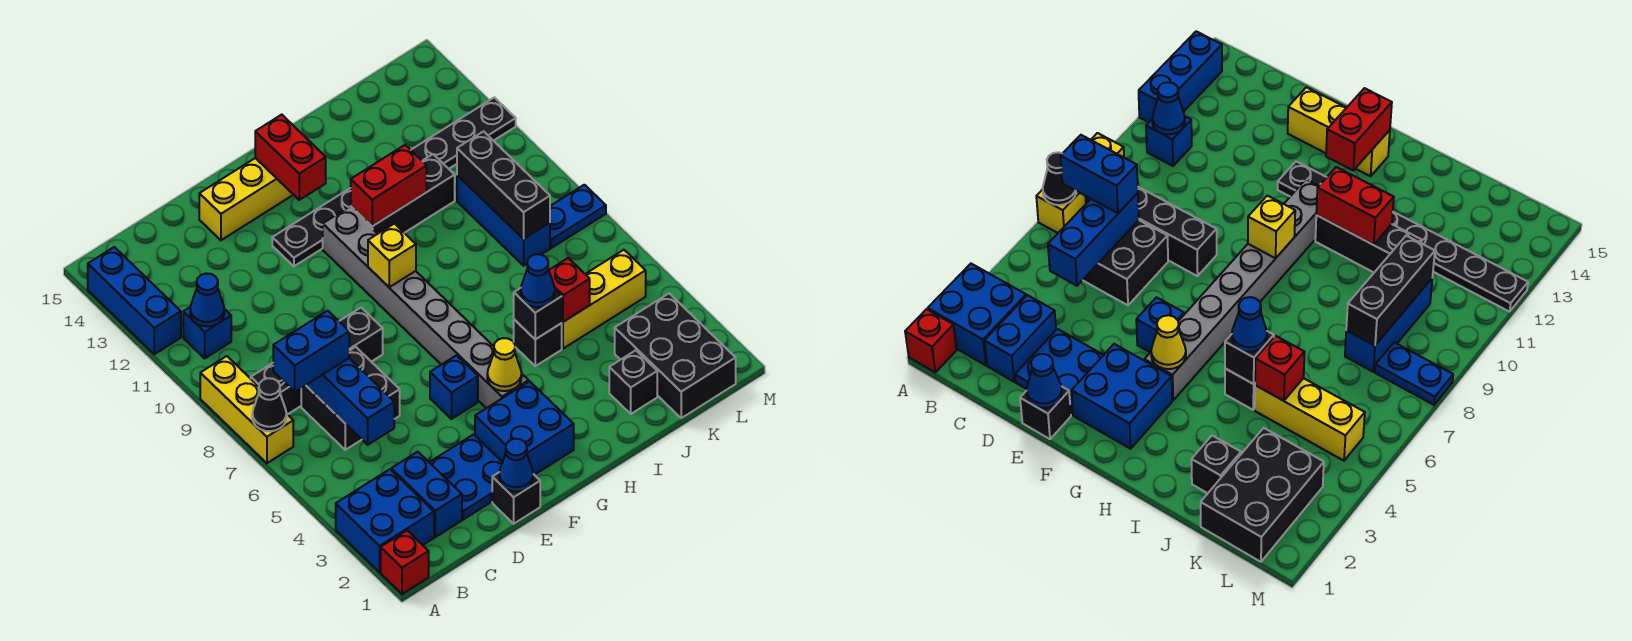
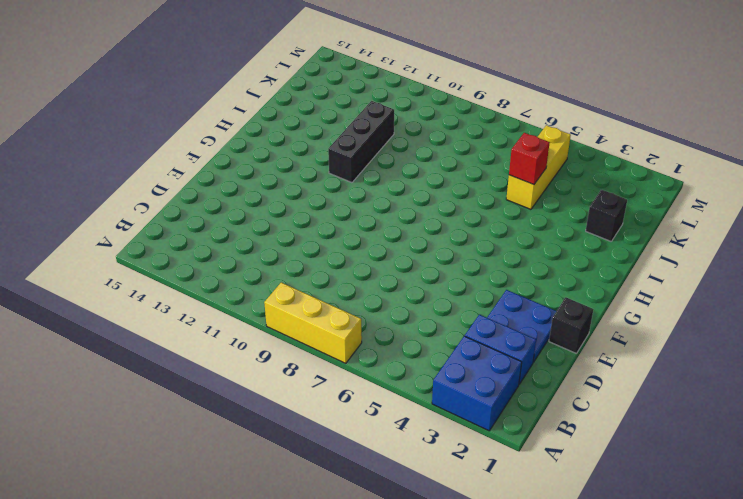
none -> red 1x1 brick [381,531,429,594]
none -> blue 1x3 brick [88,247,181,354]
none -> black 1x4 brick [251,308,383,414]
none -> blue 1x1 brick [183,307,231,358]

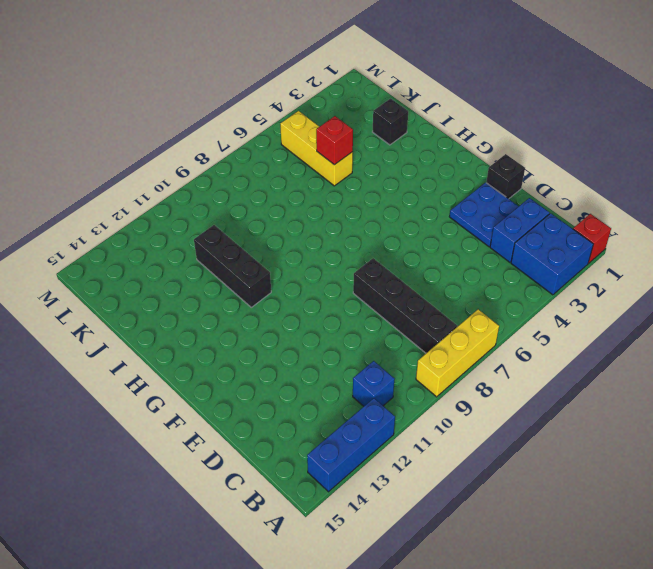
none -> black 2x2 brick [301,347,400,450]
none -> yellow 1x3 brick [199,158,293,240]
none -> blue 2x2 brick [475,381,574,475]
none -> blue 1x1 brick [430,355,478,419]

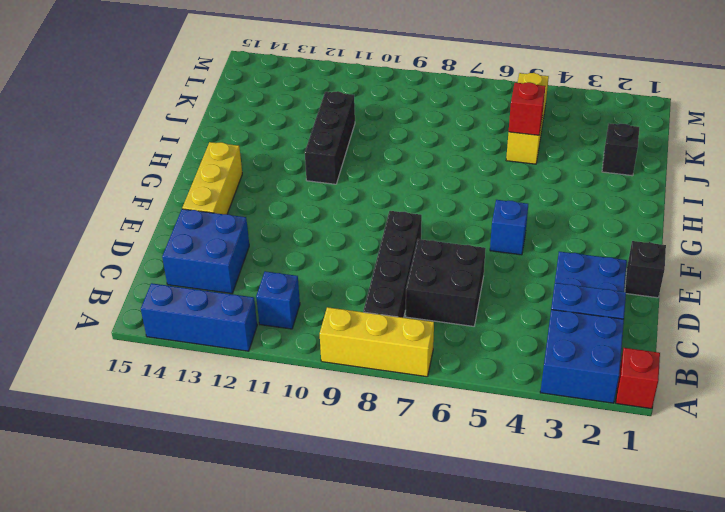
blue 2x2 brick [162,209,249,293] -> blue 2x2 brick moved to [475,381,574,475]
none -> black 1x8 plate [272,97,516,266]
none -> grey 1x8 brick [323,207,529,408]
none -> black 1x1 brick [514,319,562,366]
none -> black 2x3 brick [615,293,736,418]

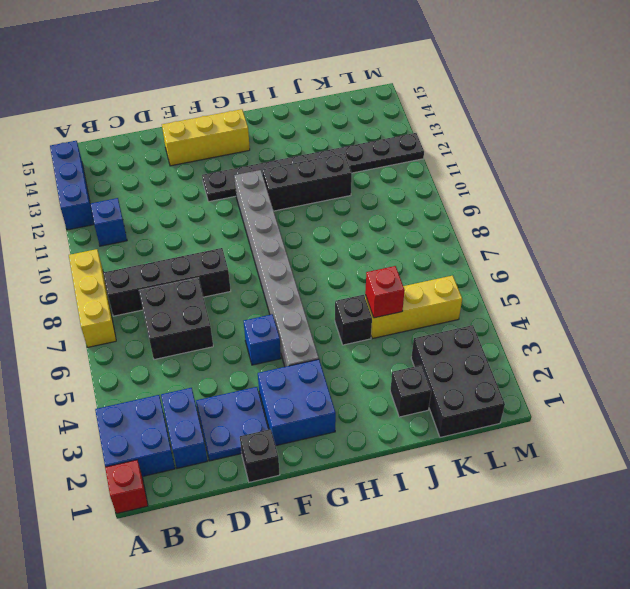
none -> blue 1x3 brick [457,175,550,266]
none -> blue 1x2 plate [550,185,606,248]
none -> black 1x1 cone [252,378,287,431]
none -> blue 1x1 cone [190,274,224,326]

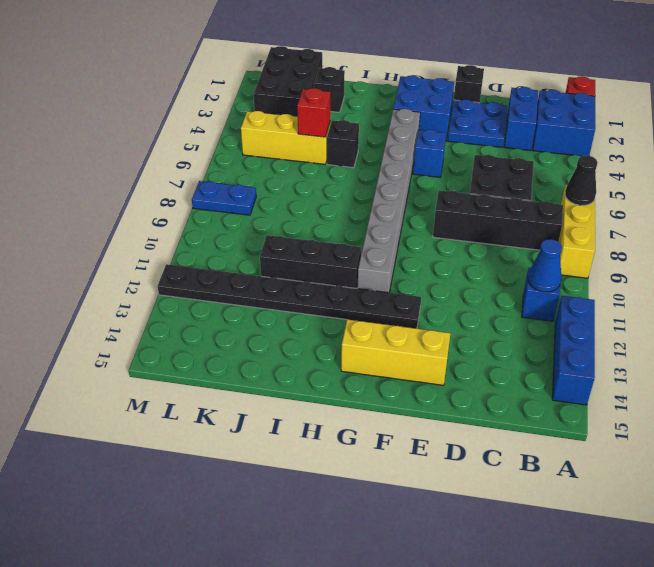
none -> blue 1x3 brick [457,175,550,266]
none -> blue 1x3 brick [306,358,394,445]
none -> blue 1x1 cone [499,439,533,492]
none -> yellow 1x1 cone [487,338,522,391]

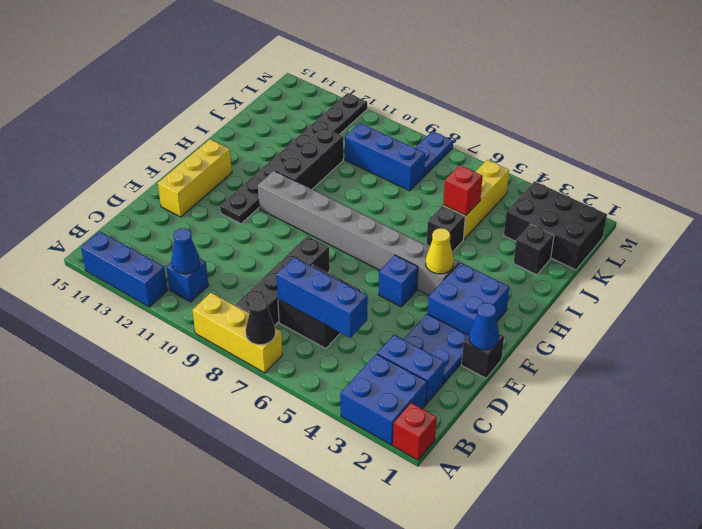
none -> yellow 1x1 brick [368,224,416,287]
none -> red 1x2 brick [255,115,326,200]
none -> red 1x2 brick [351,145,427,226]
none -> black 1x1 brick [514,288,562,339]

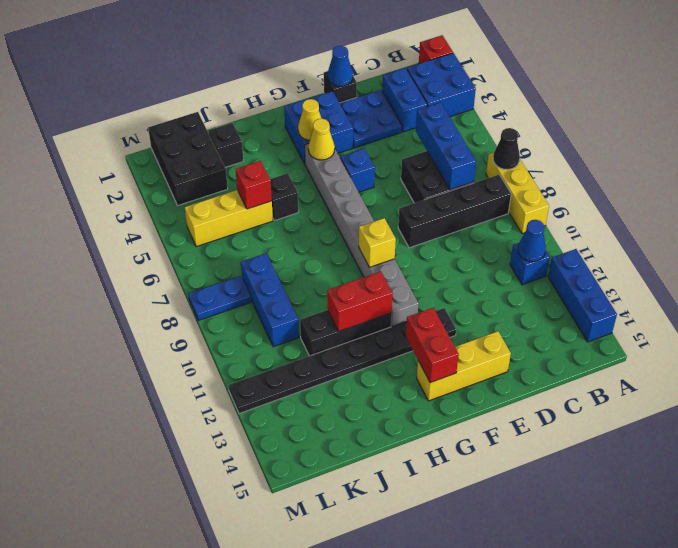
yellow 1x1 cone [298,99,322,140] -> none
none -> black 1x1 brick [514,288,562,339]
none -> black 1x3 brick [457,131,550,239]
none -> blue 1x2 brick [273,311,349,392]
none -> blue 1x1 cone [521,254,555,307]

